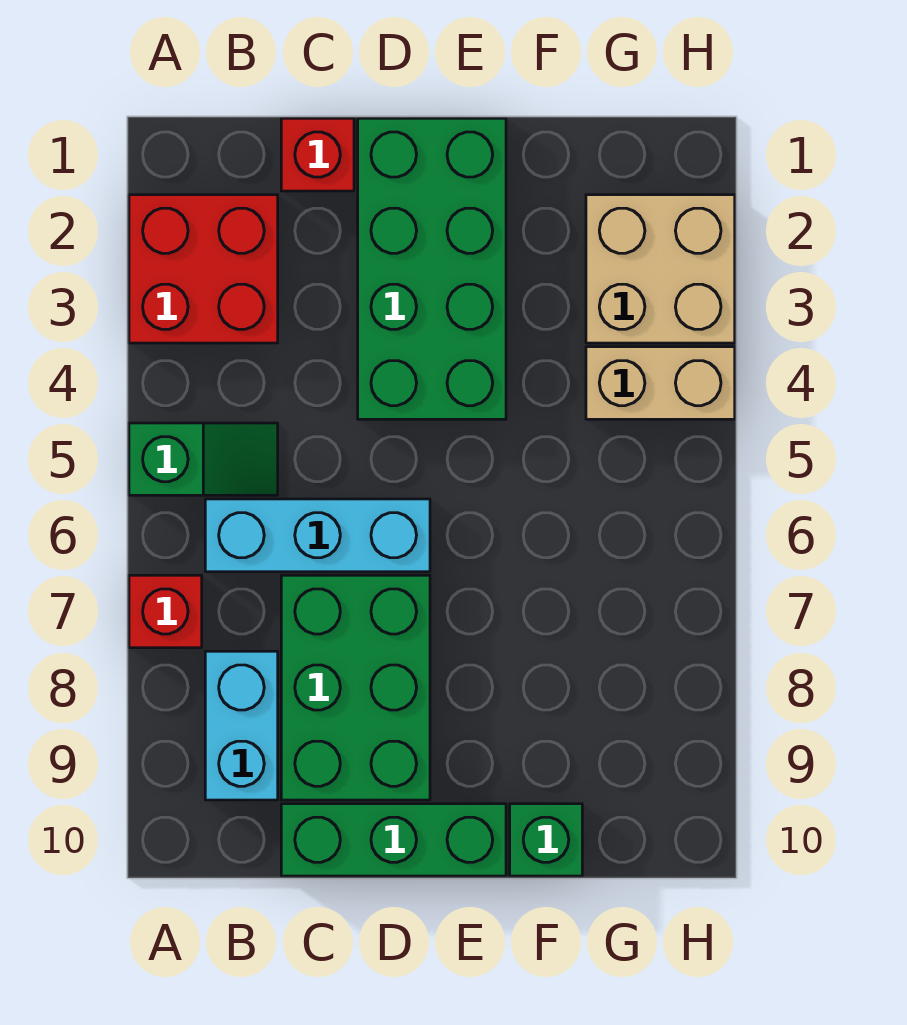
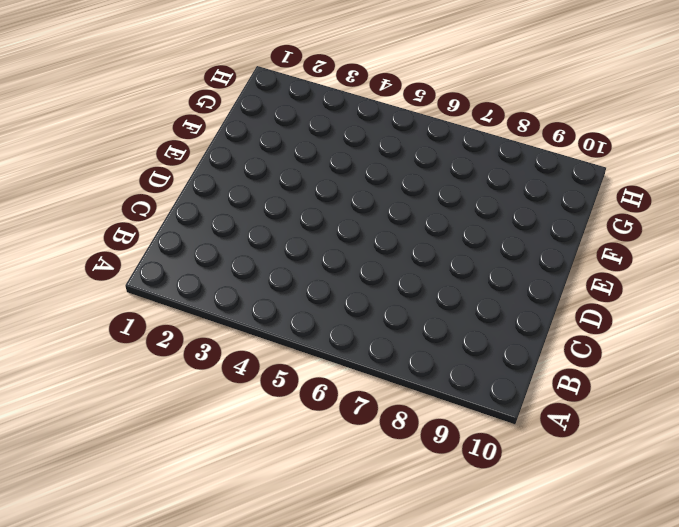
none -> red 2x2 brick [129,195,278,343]
none -> green 1x2 slope [129,423,278,495]
none -> red 1x1 brick [129,575,202,648]

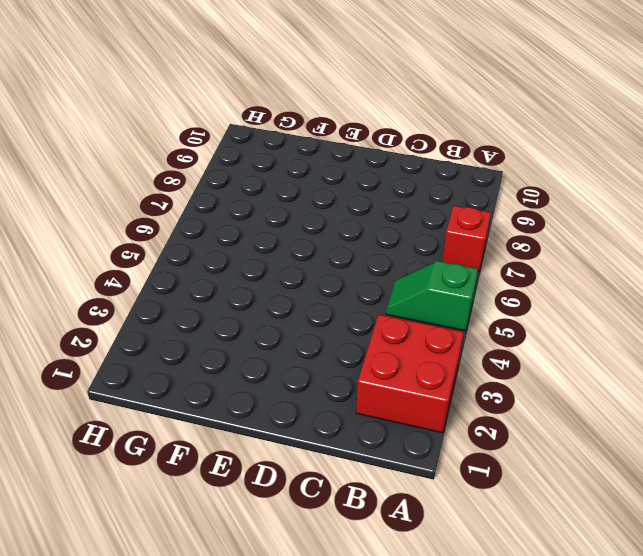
none -> cyan 1x3 brick [205,499,430,572]
none -> cyan 1x2 brick [205,651,278,800]
none -> red 1x1 brick [281,118,354,191]

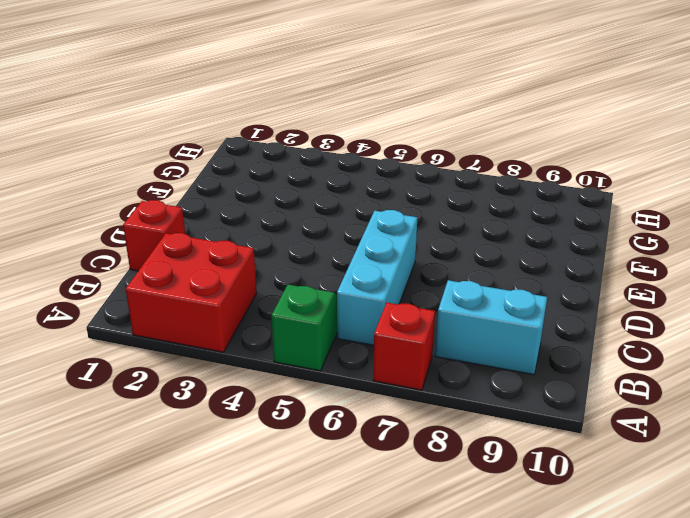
none -> green 2x3 brick [281,575,430,800]
none -> green 1x3 brick [281,804,506,876]
none -> green 2x4 brick [358,118,506,419]

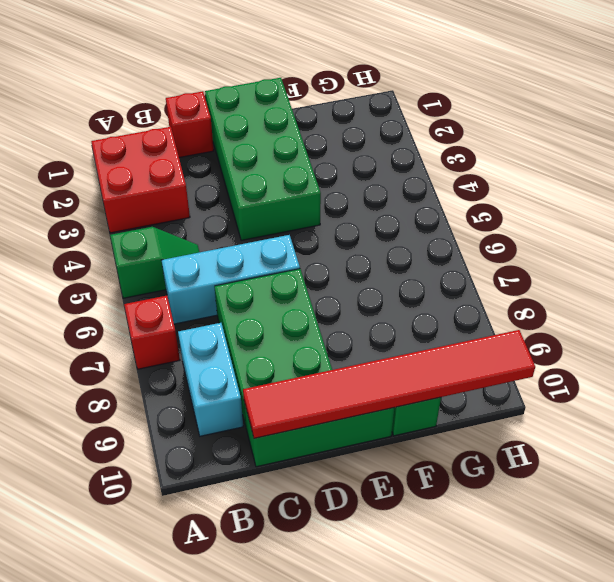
red 1x6 tile [243,330,535,438] -> none
none -> tan 2x2 brick [586,195,735,343]
none -> tan 1x2 brick [586,347,735,419]

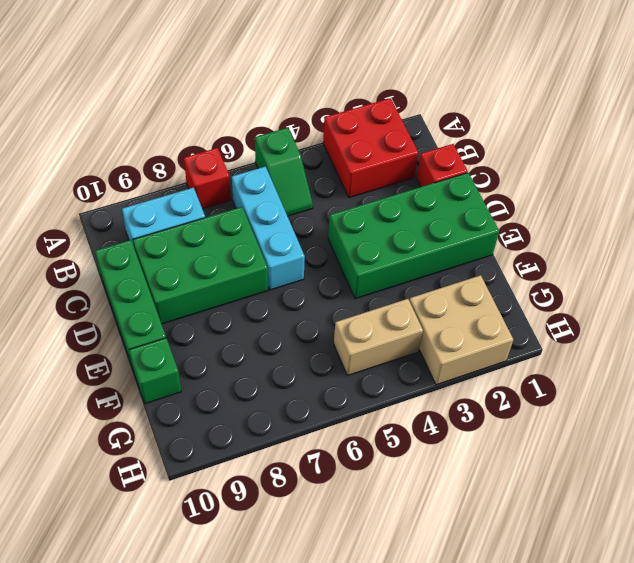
tan 1x2 brick [334,299,423,376] -> tan 1x2 brick turned to [586,347,735,419]

